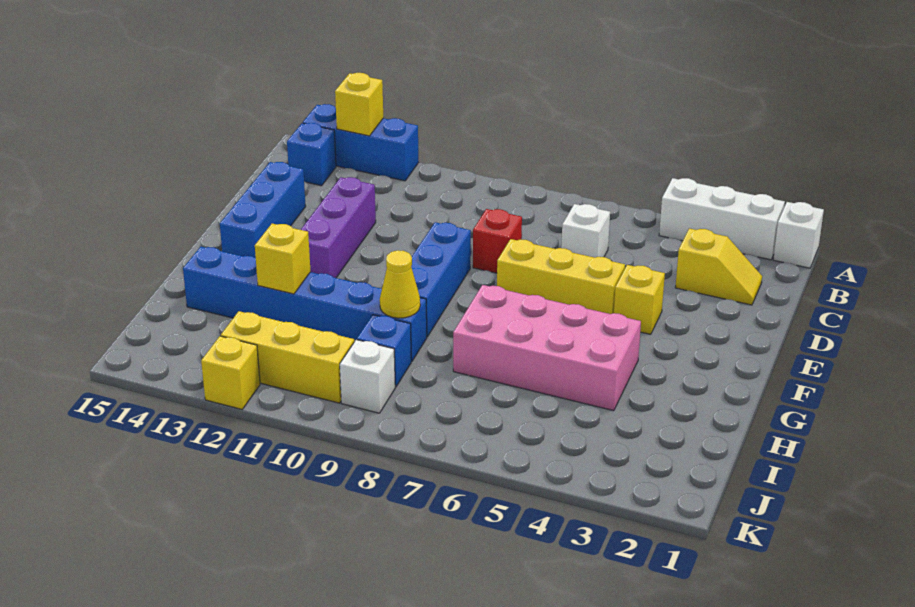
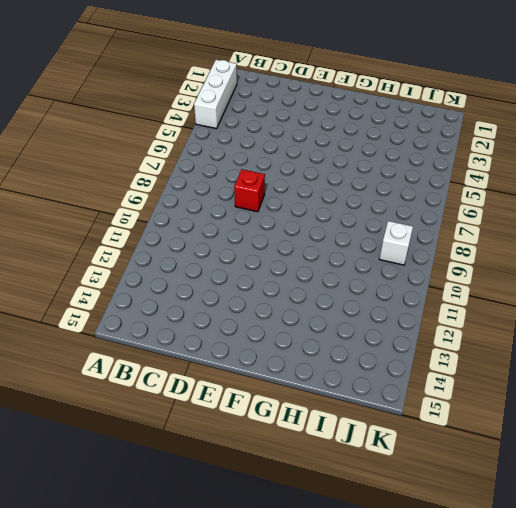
none -> white 1x1 brick [773,202,824,268]
none -> blue 1x3 brick [303,104,419,181]
none -> blue 1x1 brick [287,123,336,186]

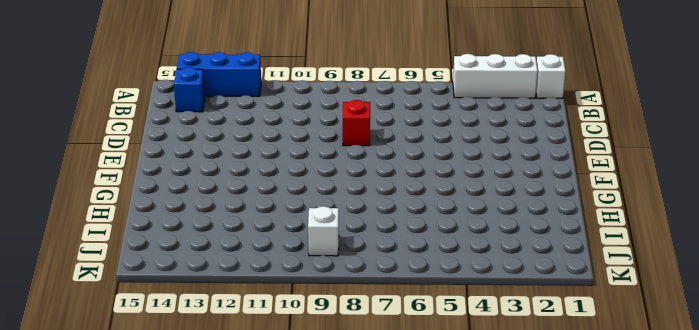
none -> yellow 1x2 slope [675,228,762,305]
none -> white 1x1 brick [561,204,610,258]
none -> purple 1x3 brick [301,177,376,278]

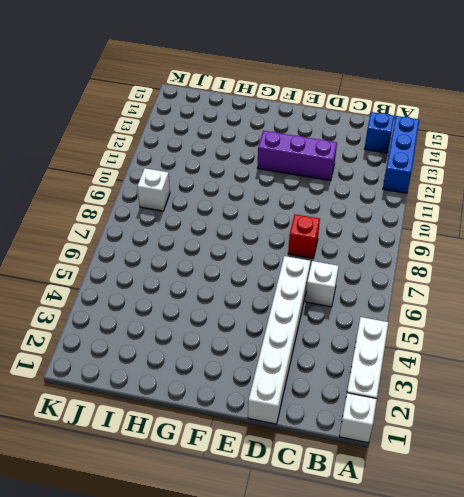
white 1x6 brick [248,256,311,424] -> none
none -> yellow 1x2 slope [675,228,762,305]
none -> blue 1x3 brick [220,162,306,258]
none -> yellow 1x1 brick [614,265,665,334]

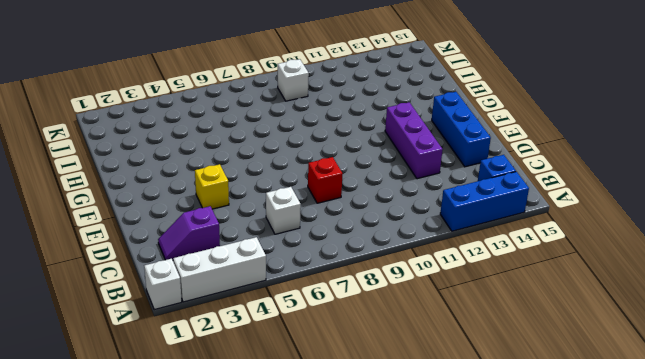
purple 1x2 slope [158,206,220,260] -> yellow 1x2 slope [675,228,762,305]
none -> yellow 1x3 brick [497,239,625,314]
none -> blue 1x3 brick [411,222,471,337]
none -> pink 2x4 brick [453,285,641,411]

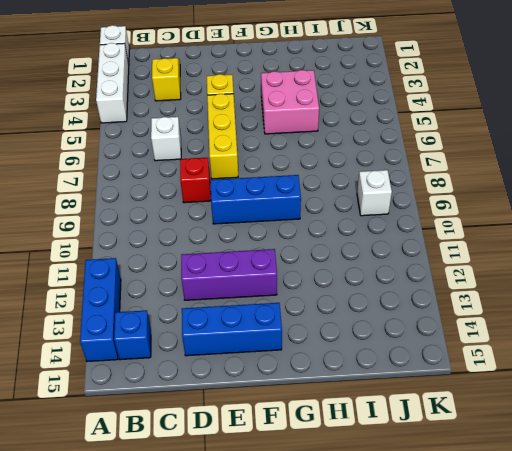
pink 2x2 brick [261,70,319,134] -> pink 2x4 brick [453,285,641,411]
none -> blue 1x6 brick [183,247,427,362]
none -> blue 1x1 brick [357,315,411,387]
none -> yellow 1x3 brick [221,311,354,403]

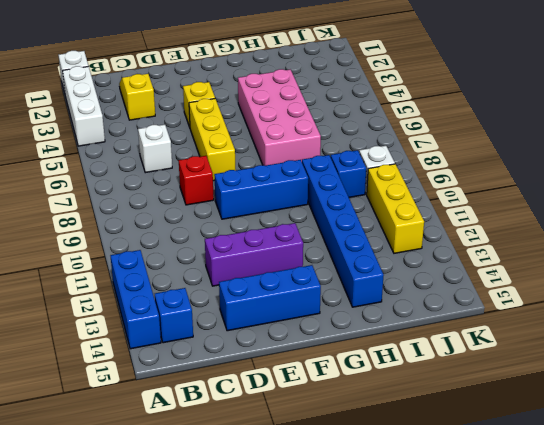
none -> yellow 1x1 brick [201,336,260,409]
none -> yellow 1x1 brick [335,73,383,136]
none -> yellow 1x1 cone [380,250,420,318]

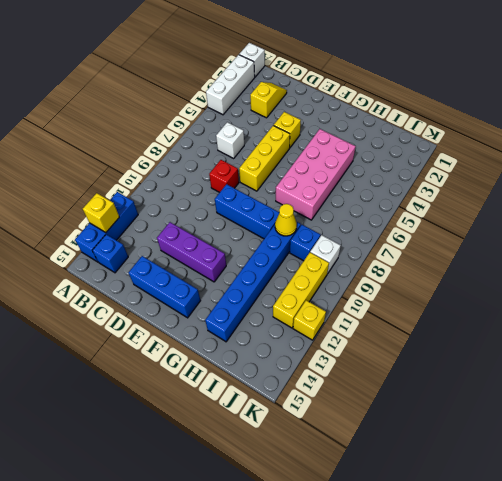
none -> yellow 1x1 brick [255,224,311,294]

